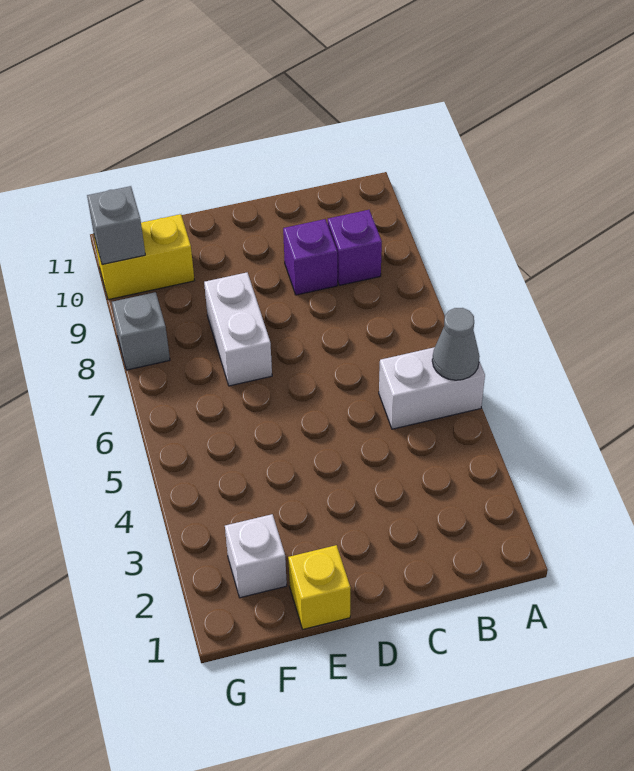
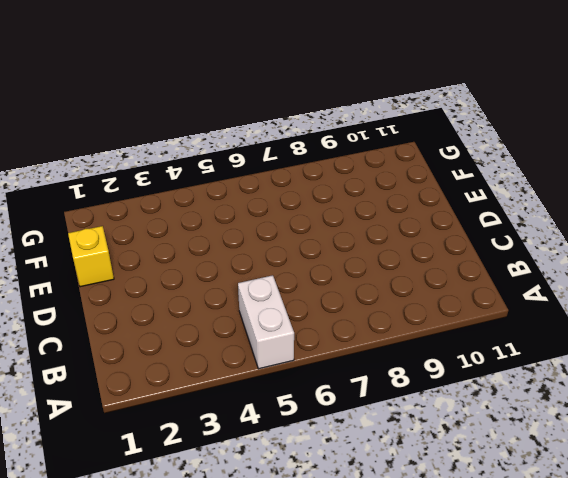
none -> purple 1x1 brick [328,210,382,285]
none -> purple 1x1 brick [283,219,337,295]

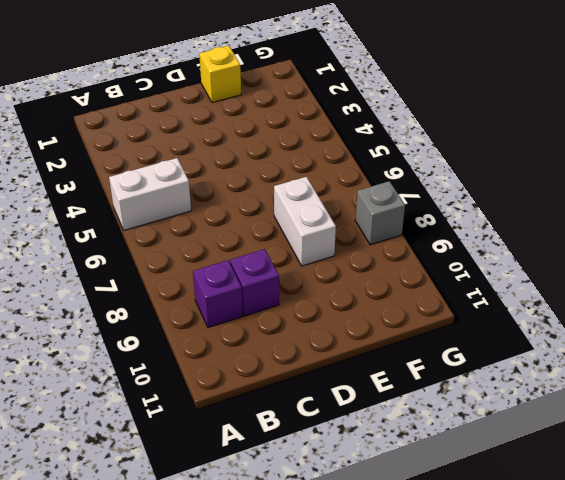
none -> white 1x1 brick [225,514,287,598]
none -> yellow 1x2 brick [94,214,195,300]

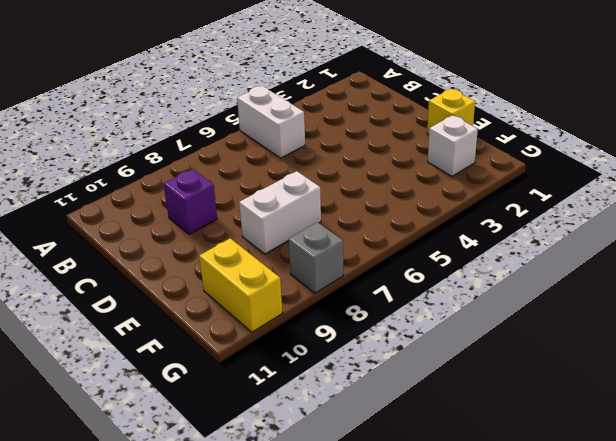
none -> purple 1x1 brick [328,210,382,285]
none -> grey 1x1 cone [432,308,480,380]

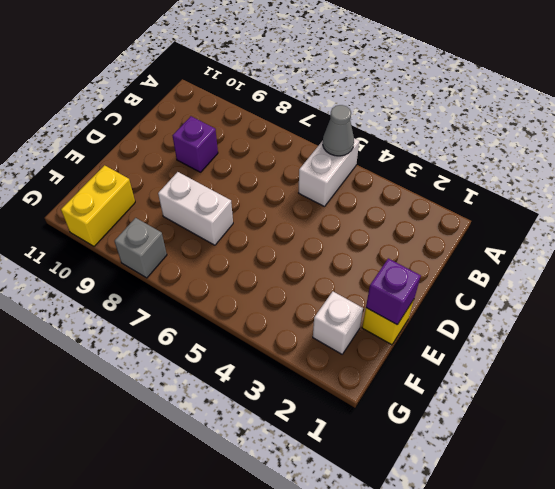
purple 1x1 brick [366,258,421,325] -> purple 1x1 brick moved to [328,210,382,285]
none -> grey 1x1 brick [87,186,145,264]

